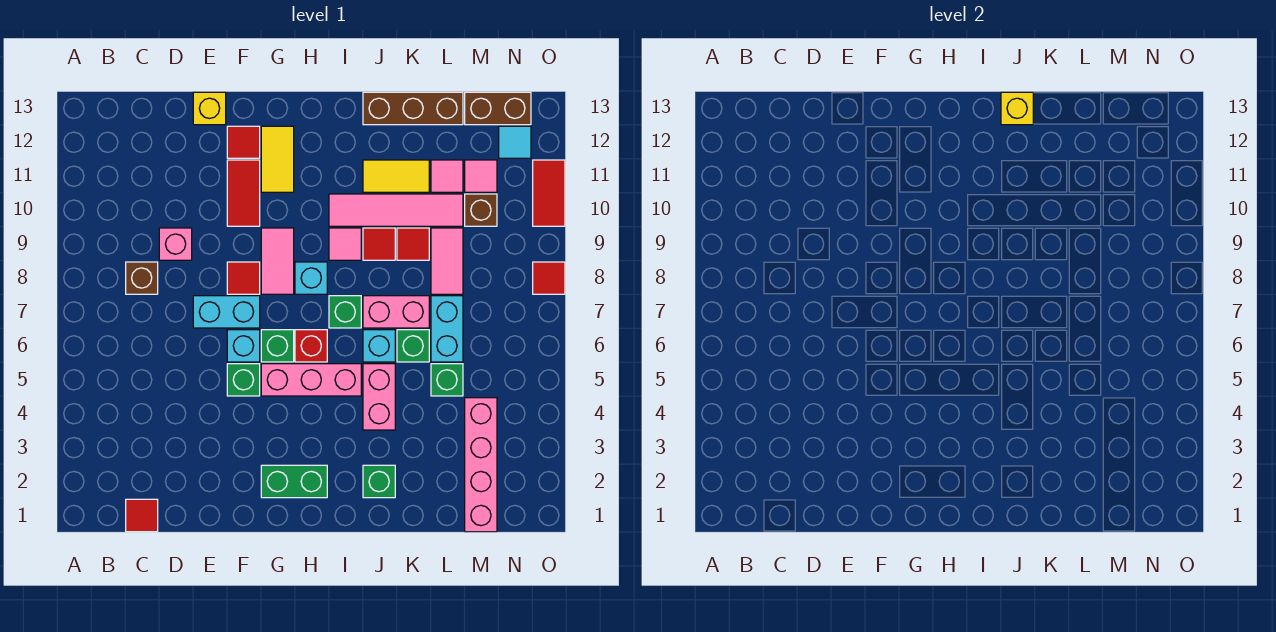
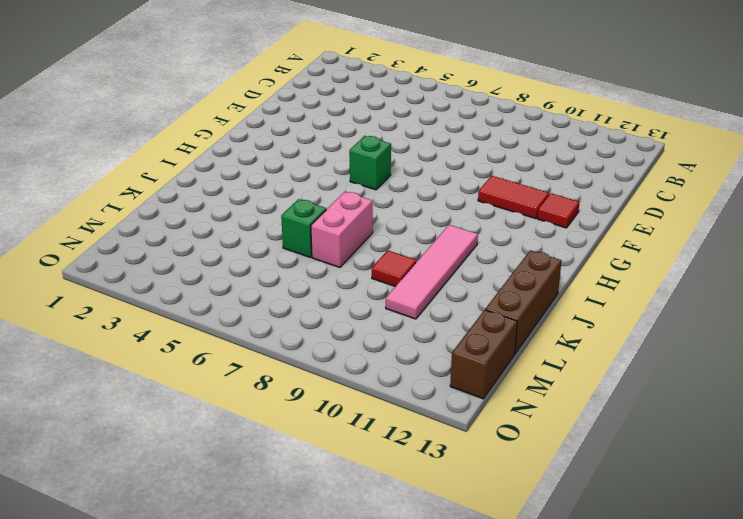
none -> red 1x1 tile [126,499,158,532]
none -> brown 1x1 brick [126,262,158,294]
none -> pink 1x1 brick [159,228,192,260]
none -> cyan 1x2 brick [193,296,260,328]

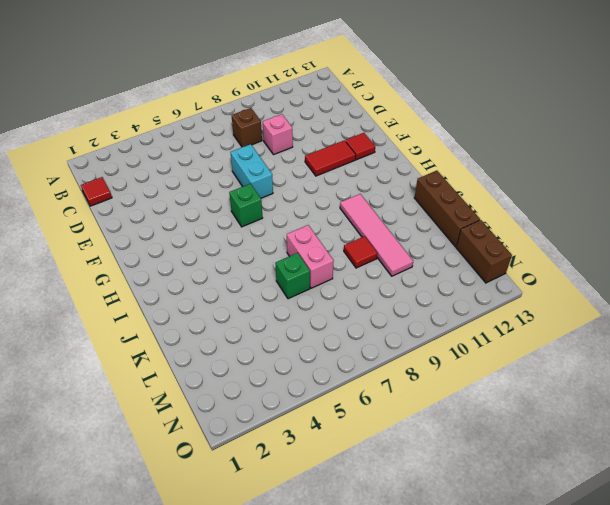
none -> yellow 1x1 brick [193,92,226,125]
none -> green 1x1 brick [227,364,260,396]
none -> cyan 1x1 brick [227,330,260,362]
none -> red 1x1 tile [227,262,260,294]

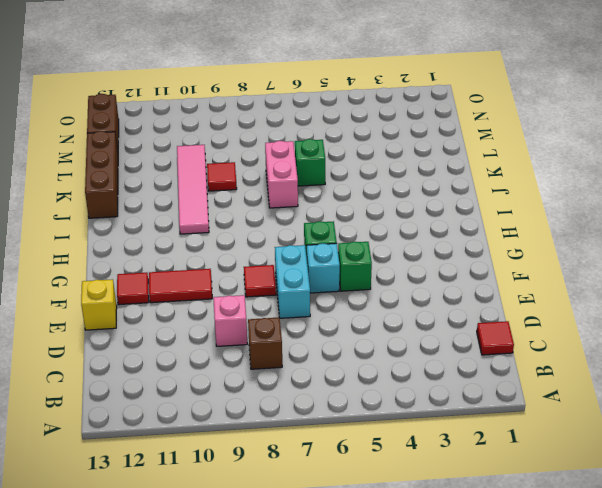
none -> green 1x2 brick [261,465,327,498]
none -> pink 1x3 brick [261,364,361,396]
none -> pink 1x2 tile [261,228,294,294]
none -> yellow 1x2 tile [261,126,294,192]

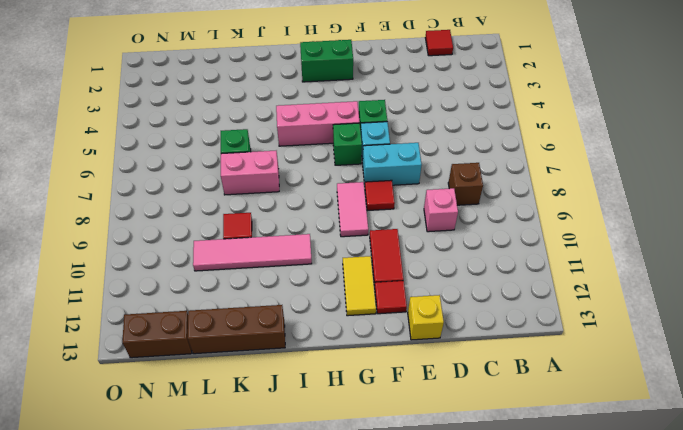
none -> red 1x1 brick [295,330,327,362]
none -> cyan 1x1 brick [295,262,327,294]
none -> green 1x1 brick [329,296,361,328]
none -> pink 1x1 tile [329,228,361,260]

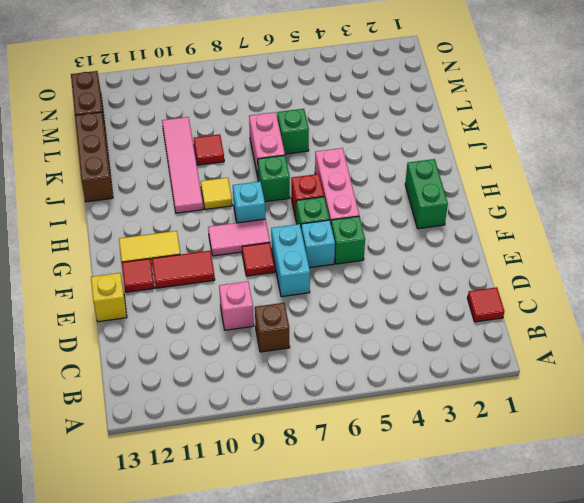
yellow 1x1 tile [201,178,232,209] -> pink 1x1 tile [329,228,361,260]
none -> green 1x1 brick [363,465,395,498]
none -> pink 1x2 brick [363,364,395,430]
none -> cyan 1x1 brick [363,330,395,362]
none -> red 1x1 tile [363,228,395,260]

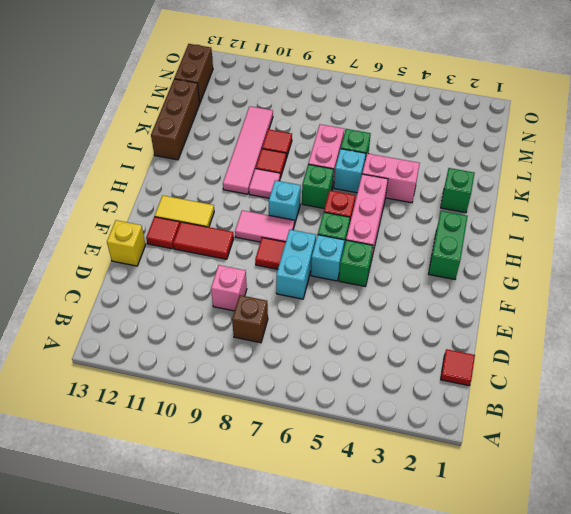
none -> yellow 1x2 tile [363,160,429,192]
none -> green 1x1 brick [431,364,463,396]
none -> cyan 1x2 brick [431,296,463,362]
none -> pink 1x2 tile [431,228,463,294]

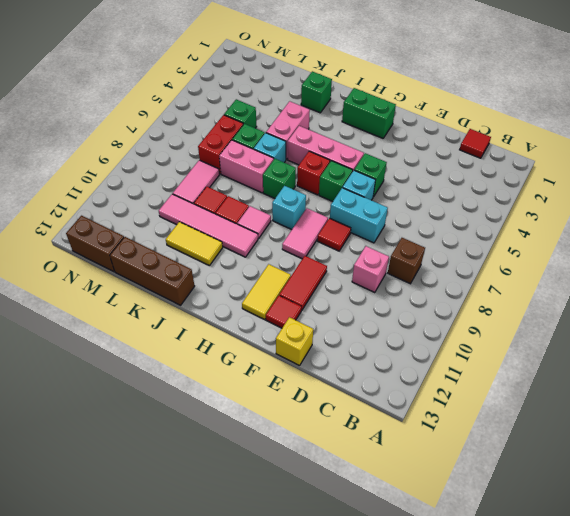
red 1x2 brick [198,115,243,174] -> cyan 1x2 brick [431,296,463,362]
none -> pink 1x1 tile [431,160,463,192]
none -> pink 1x4 brick [465,398,497,532]
none -> brown 1x1 brick [465,194,497,226]
none -> pink 1x1 tile [465,160,497,192]

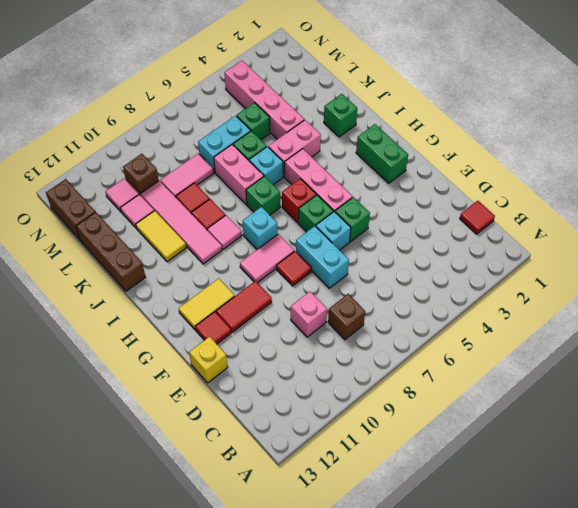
pink 1x4 brick [224,61,304,139] -> pink 1x4 brick turned to [465,398,497,532]
none -> cyan 1x1 tile [499,126,531,158]
none -> red 1x1 tile [533,262,565,294]
none -> red 1x2 tile [533,160,565,226]
none -> yellow 1x1 brick [1001,92,1033,125]

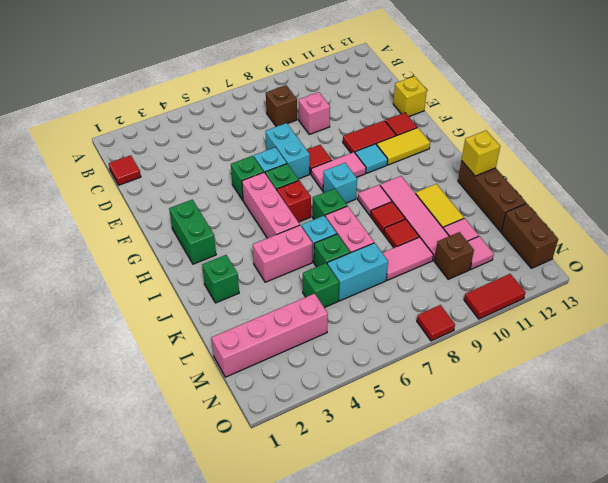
cyan 1x1 tile [355,144,388,173] -> cyan 1x1 tile moved to [499,126,531,158]

